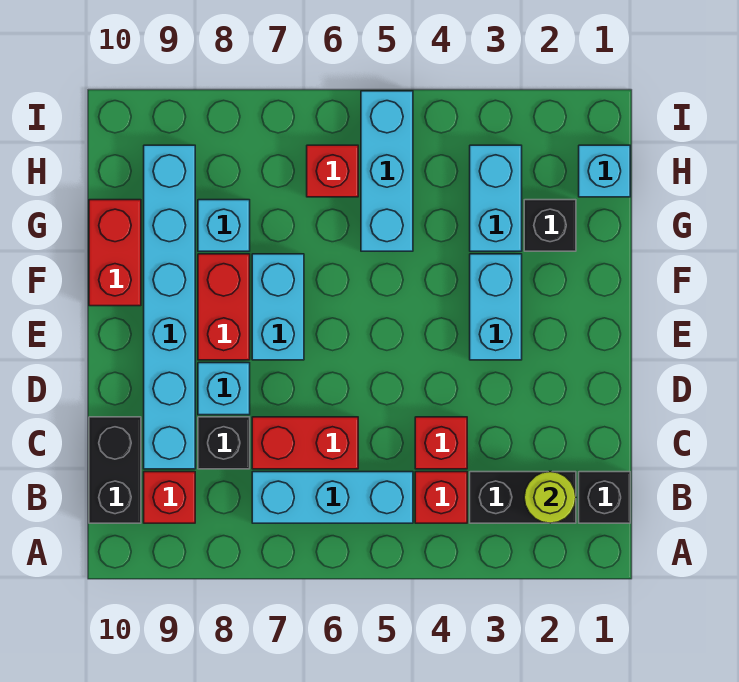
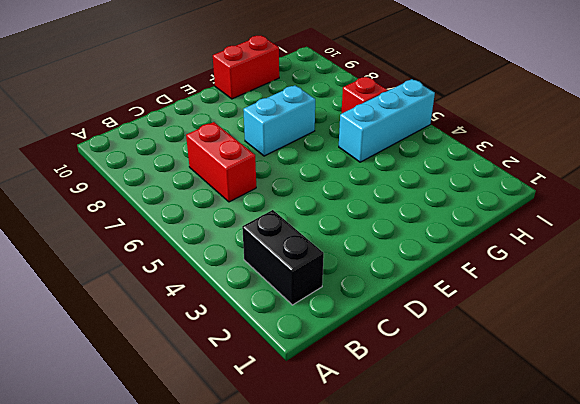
none -> black 1x1 brick [579,472,630,523]
none -> red 1x1 brick [415,472,467,523]
none -> cyan 1x3 brick [252,472,413,523]

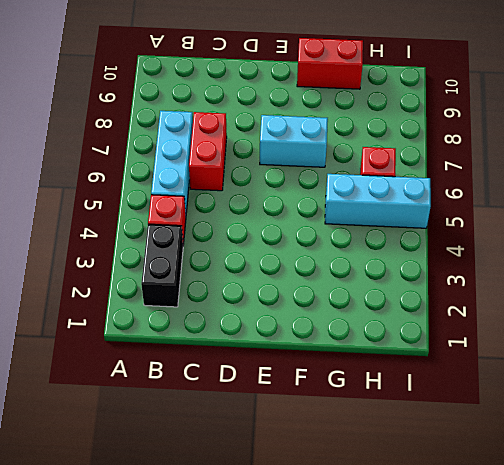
none -> black 1x1 brick [579,472,630,523]
none -> red 1x1 brick [144,472,195,523]
none -> black 1x2 brick [89,417,141,523]

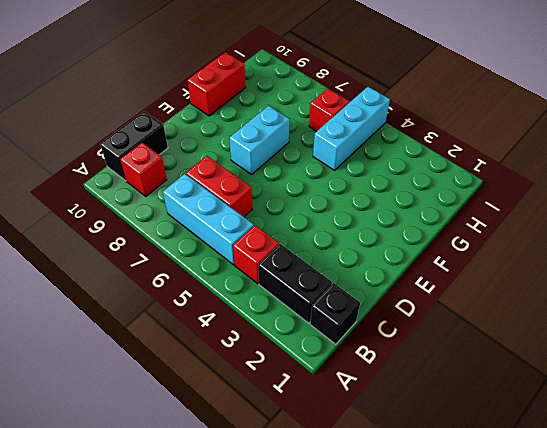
none -> red 1x1 brick [415,417,467,469]
none -> black 1x1 brick [198,417,250,469]
none -> cyan 1x6 brick [144,145,195,469]

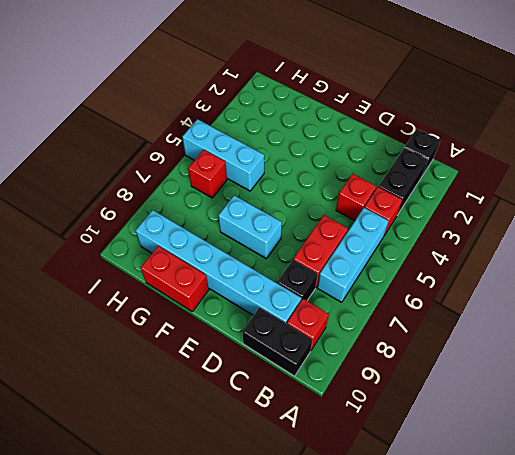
none -> cyan 1x1 brick [198,363,250,415]
none -> cyan 1x2 brick [470,254,522,360]
none -> red 1x2 brick [198,254,250,360]

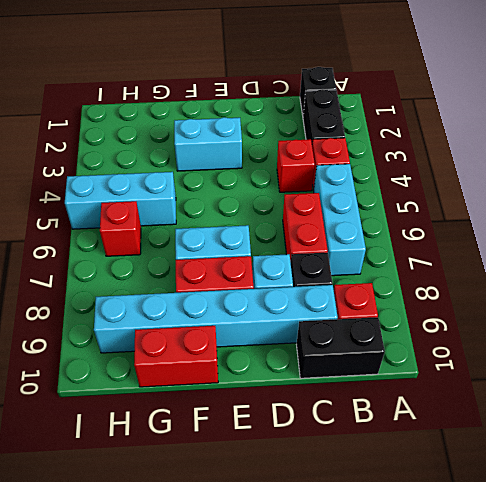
none -> black 1x1 brick [524,200,576,251]
none -> cyan 1x2 brick [470,145,522,251]
none -> cyan 1x1 brick [198,200,250,251]

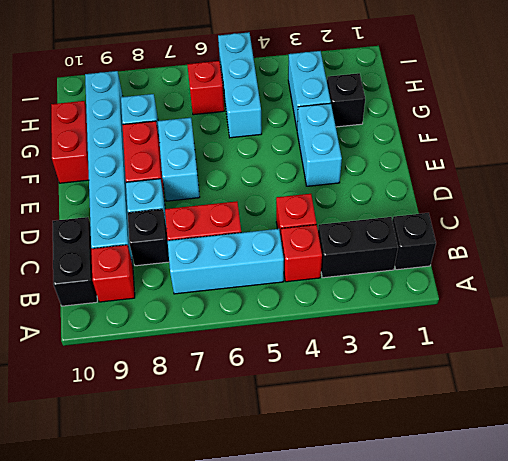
none -> cyan 1x1 brick [579,145,630,197]
none -> lime 1x1 round brick [524,472,576,523]

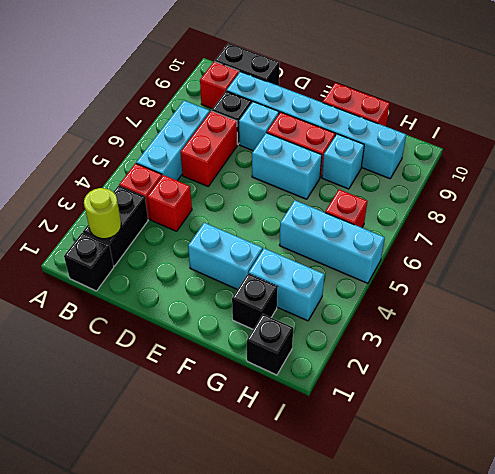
black 1x1 brick [247,314,293,375] -> cyan 1x1 brick [579,145,630,197]

